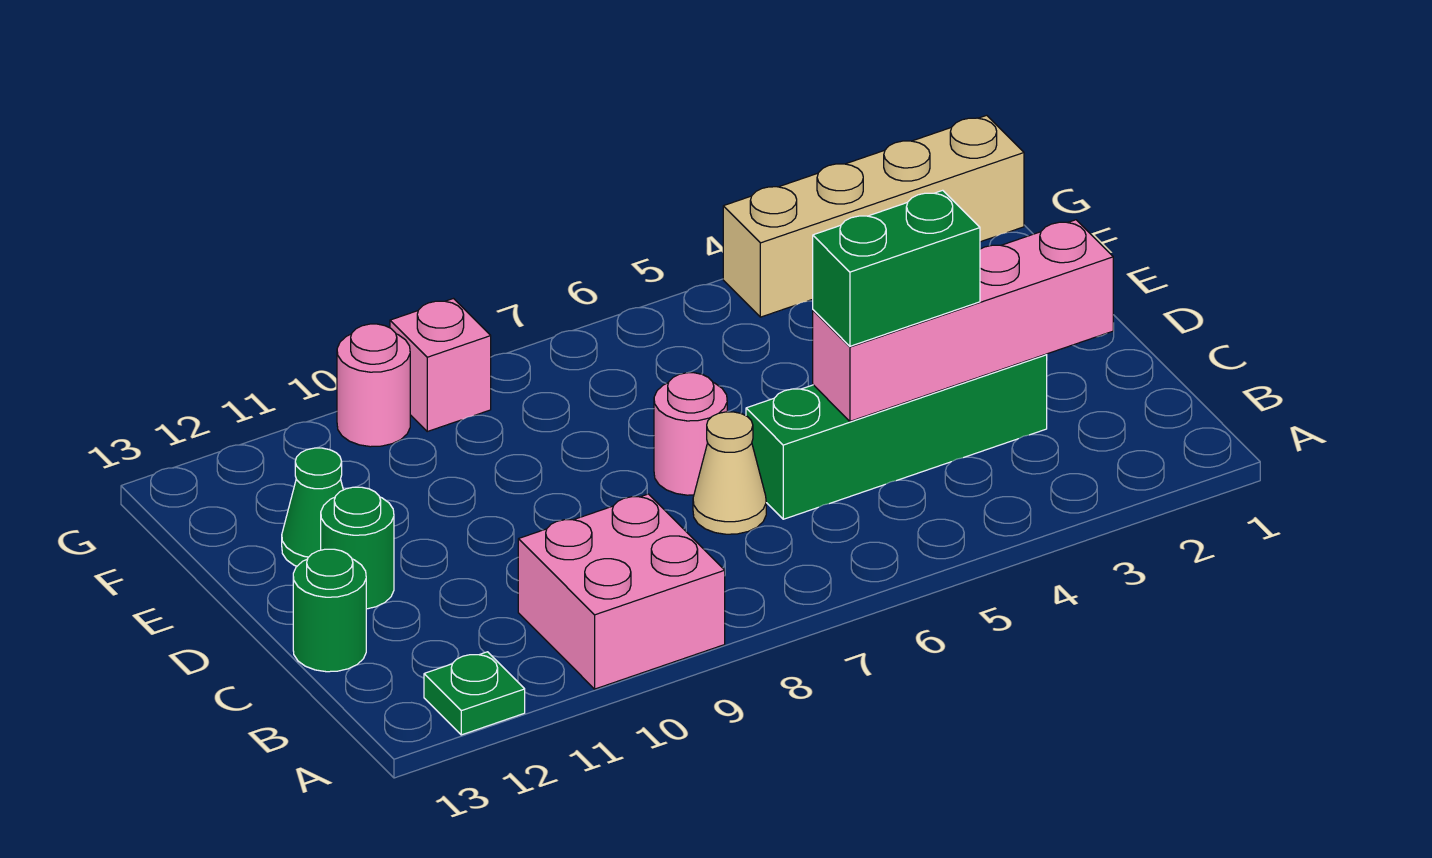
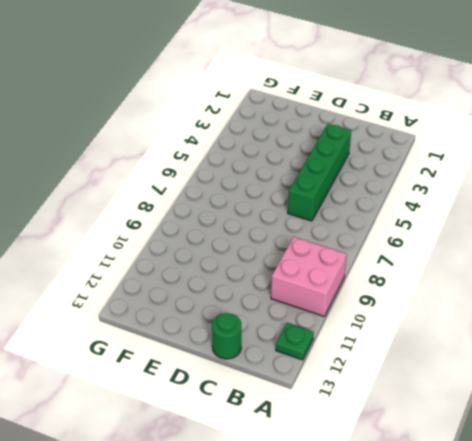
none -> tan 1x1 cone [693,412,766,534]
none -> pink 1x1 round brick [654,373,727,495]
none -> green 1x1 round brick [321,487,394,609]

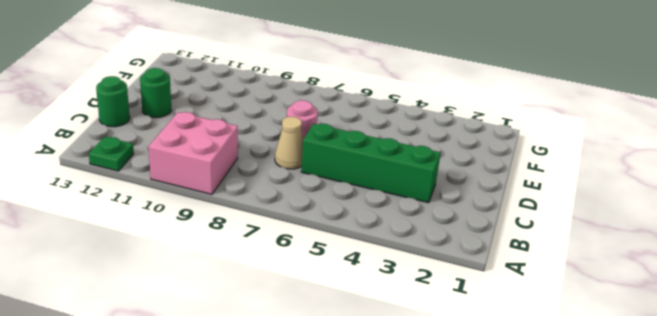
none -> green 1x1 cone [282,448,343,566]
none -> tan 1x4 brick [723,115,1024,317]
none -> pink 1x1 brick [390,299,491,431]

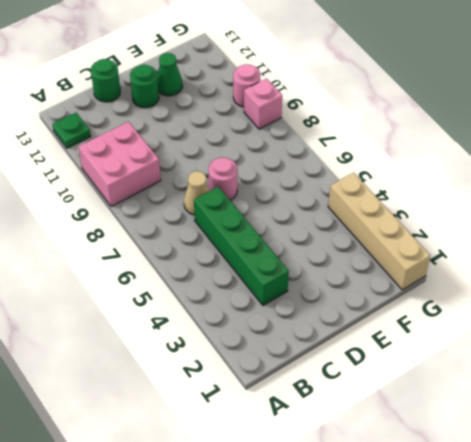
none -> pink 1x4 brick [813,220,1113,421]
none -> green 1x2 brick [813,190,980,346]

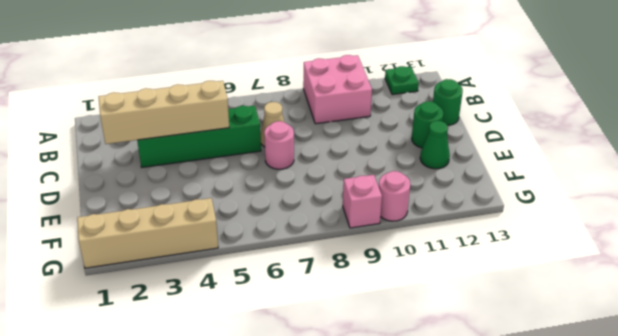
tan 1x4 brick [98,81,229,144] -> pink 1x4 brick [813,220,1113,421]
none -> green 1x2 brick [813,190,980,346]

